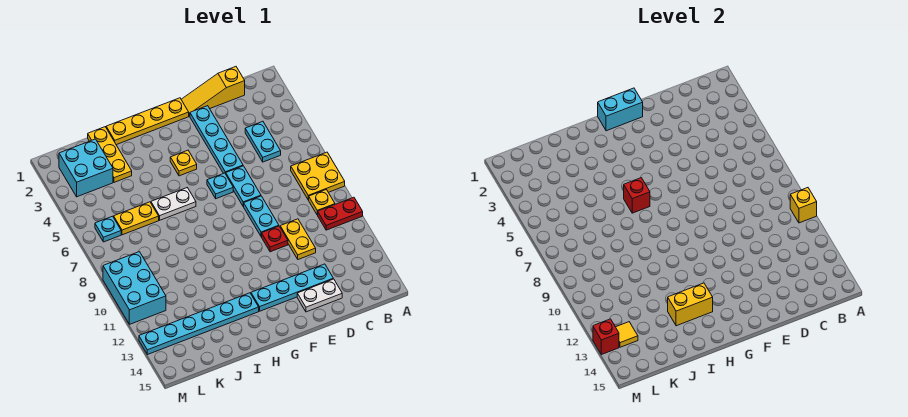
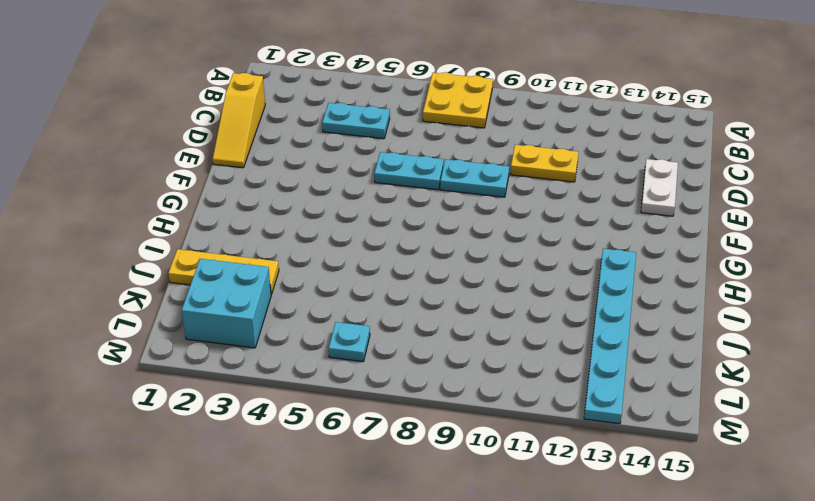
none -> red 1x2 plate [318,197,363,230]
none -> yellow 1x1 plate [309,190,335,215]
none -> cyan 1x4 plate [251,264,333,311]

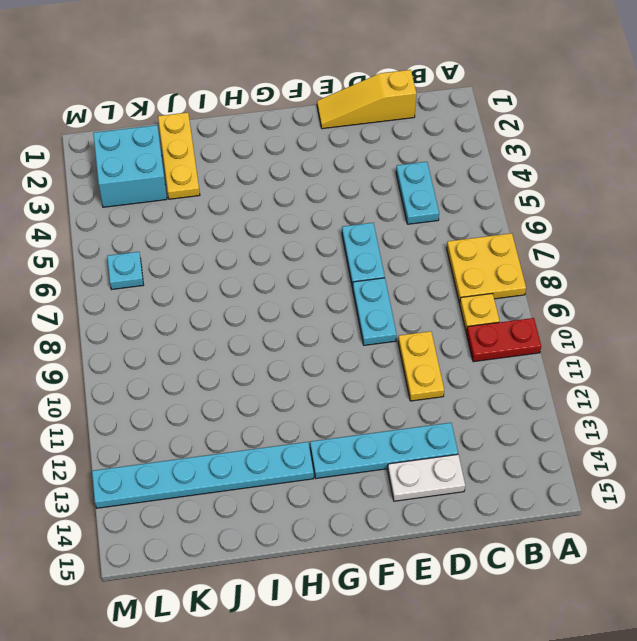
none -> cyan 1x4 plate [190,106,243,174]
none -> red 1x1 plate [262,226,288,252]
none -> yellow 1x4 plate [106,98,189,145]

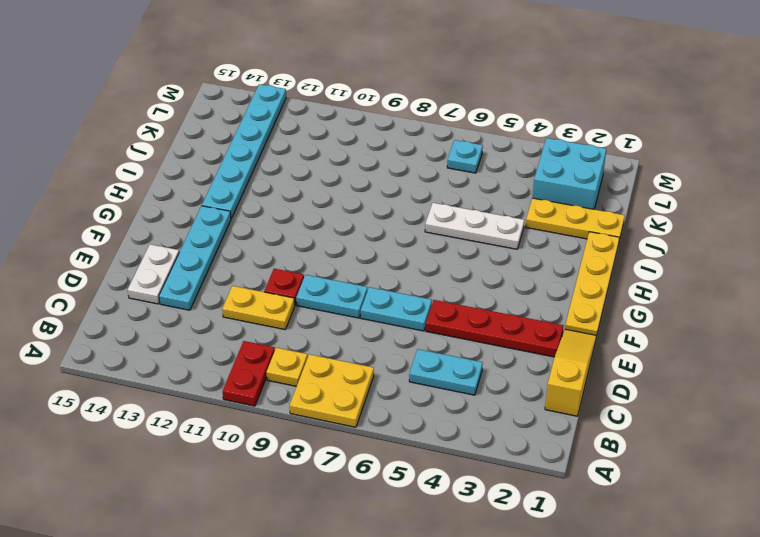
red 1x4 plate [426,300,563,357] -> cyan 1x4 plate [190,106,243,174]
white 1x3 plate [425,203,524,249] -> white 1x2 plate [151,188,196,220]
none -> cyan 1x1 plate [207,173,233,199]
none -> yellow 1x1 plate [170,150,197,176]
none -> yellow 1x2 plate [114,202,159,235]

